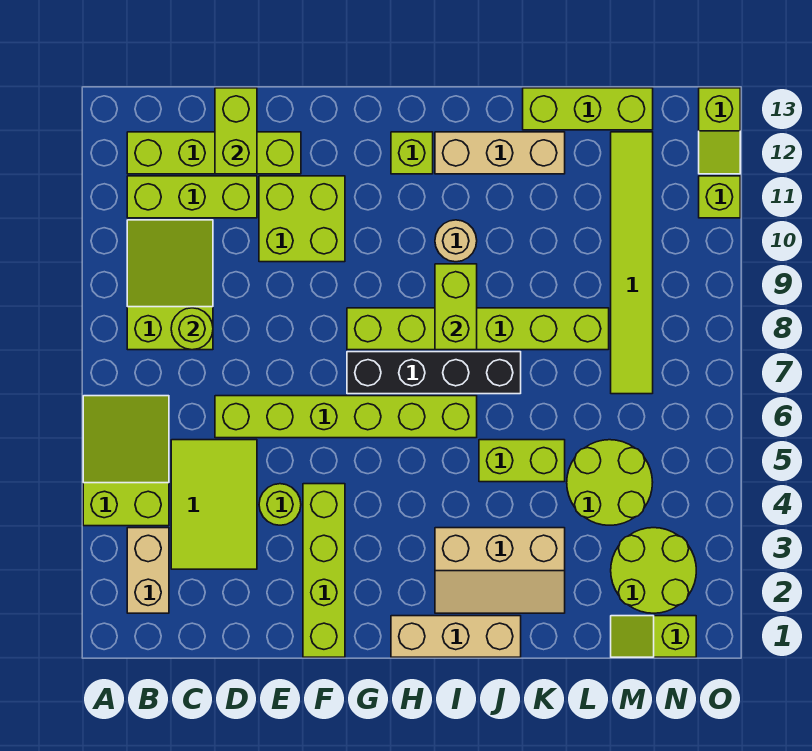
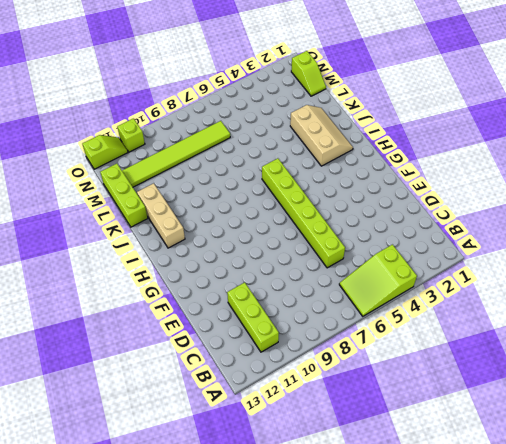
none -> tan 1x2 brick [127,528,169,613]
none -> lime 2x3 slope [127,220,213,350]
none -> lime 1x4 brick [127,132,301,174]

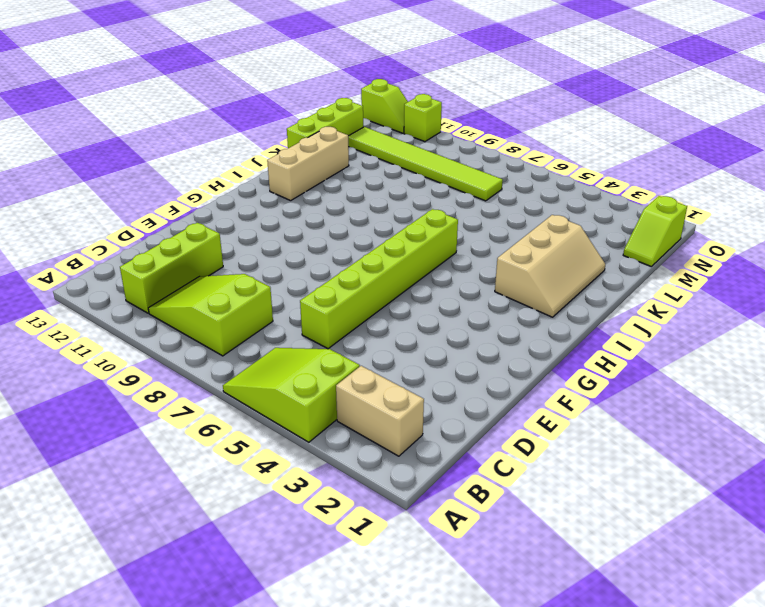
none -> lime 1x4 brick [127,132,301,174]
none -> lime 2x3 tile [171,440,257,569]
none -> lime 1x1 round brick [259,484,301,525]

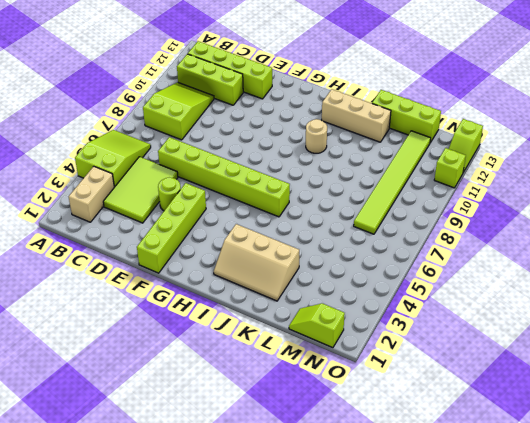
none -> lime 2x2 brick [259,176,345,262]
none -> black 1x4 brick [347,352,521,394]
none -> lime 1x6 brick [347,308,609,350]

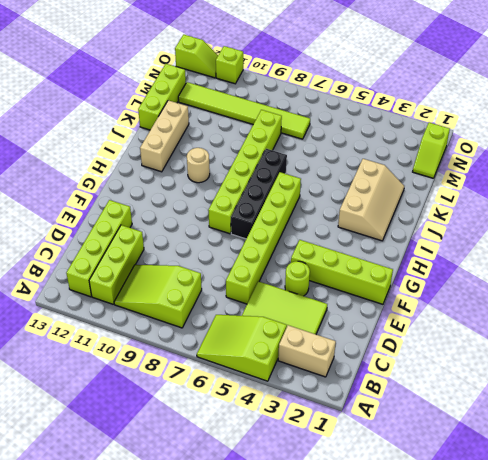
none -> lime 2x2 brick [259,176,345,262]
none -> tan 1x3 brick [391,616,521,657]
none -> lime 1x1 brick [391,132,433,174]

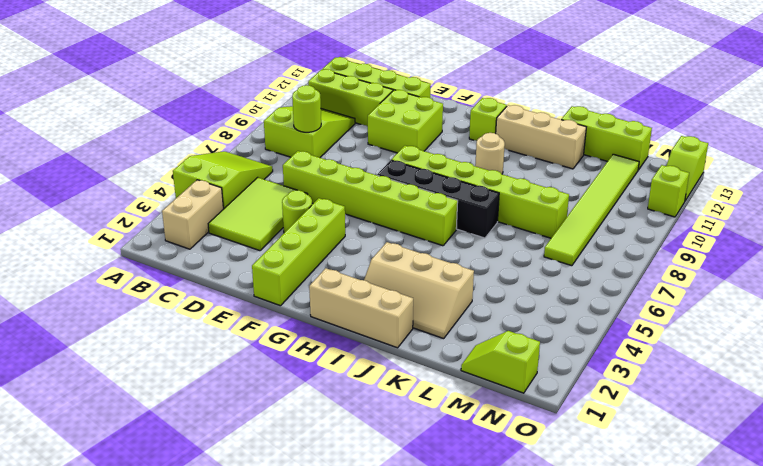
none -> lime 1x2 brick [479,440,565,482]
none -> lime 2x2 round brick [567,440,653,525]
none -> lime 2x2 round brick [611,528,696,613]

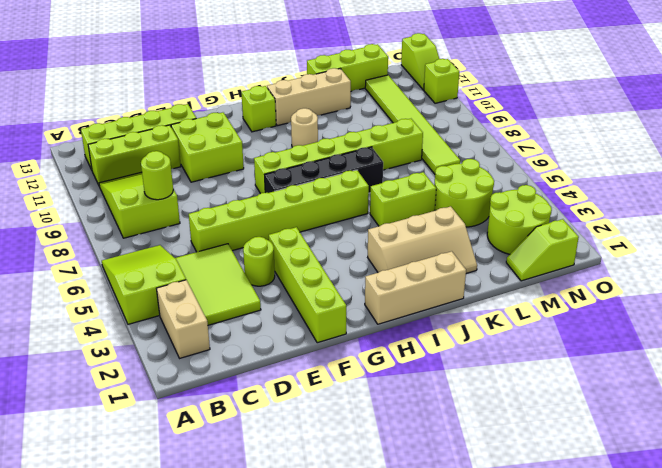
none -> lime 1x2 brick [215,88,257,174]
none -> lime 1x2 brick [435,264,477,350]

